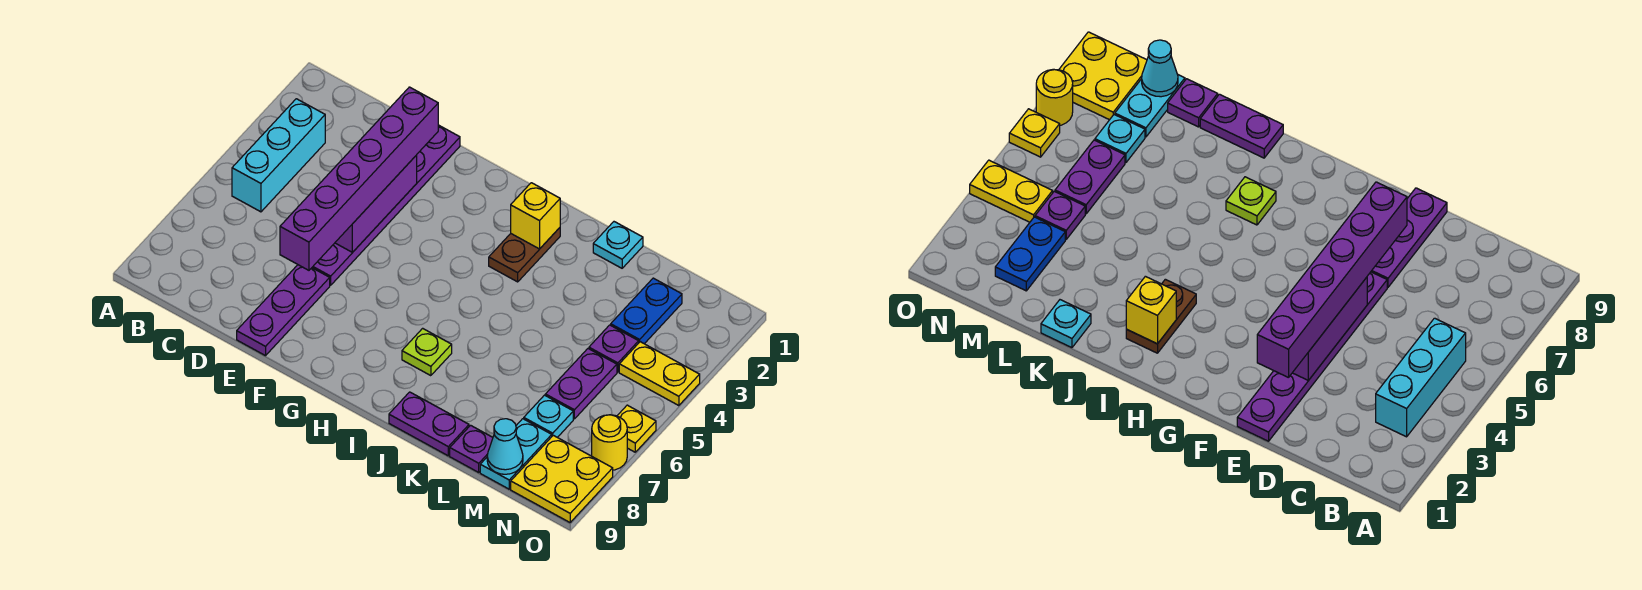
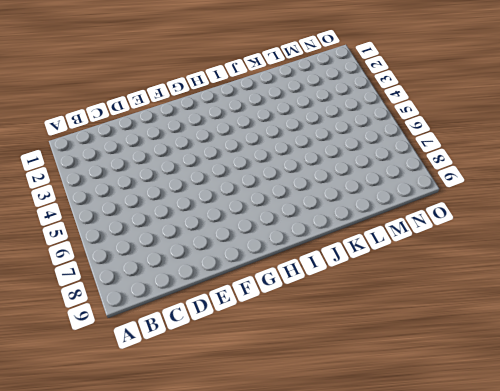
none -> cyan 1x3 brick [232,99,325,212]
none -> purple 1x6 plate [312,125,460,285]
none -> purple 1x3 plate [237,265,330,356]

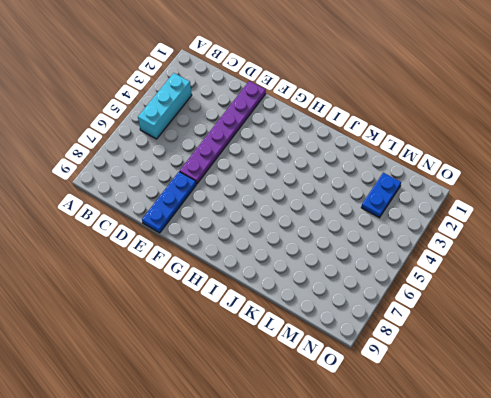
blue 1x3 plate [142,172,196,233] -> purple 1x3 plate [237,265,330,356]
none -> brown 1x2 plate [489,228,560,282]
none -> lime 1x1 plate [402,328,452,376]
none -> purple 1x2 plate [389,392,469,456]

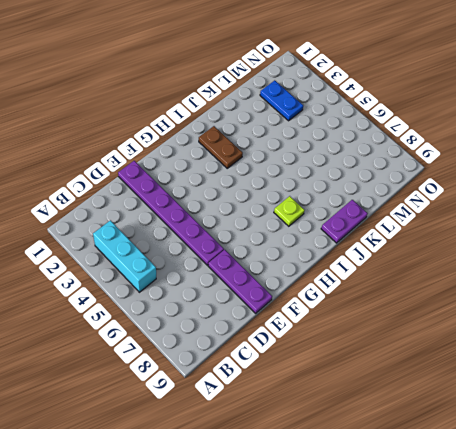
none -> cyan 1x1 plate [593,222,643,268]
none -> purple 1x1 plate [450,425,493,472]
none -> purple 1x1 plate [589,325,639,372]

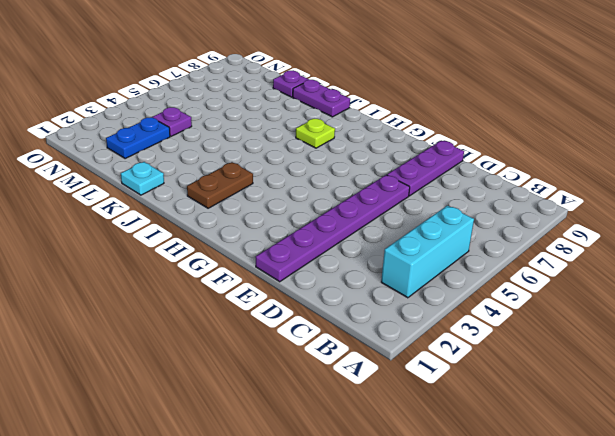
none -> purple 1x2 plate [545,349,617,419]
none -> cyan 1x1 plate [524,395,573,437]
none -> cyan 1x2 plate [480,419,552,489]

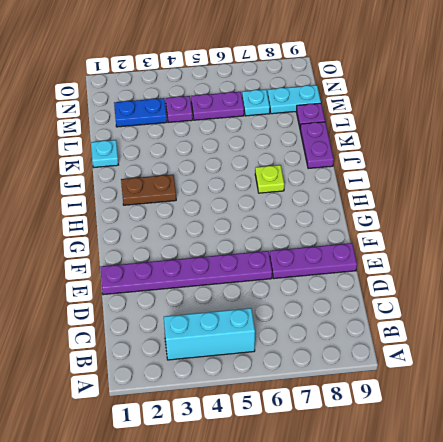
none -> yellow 1x2 plate [619,342,700,406]
none -> yellow 2x2 plate [511,435,613,522]
none -> yellow 1x1 plate [617,405,656,452]

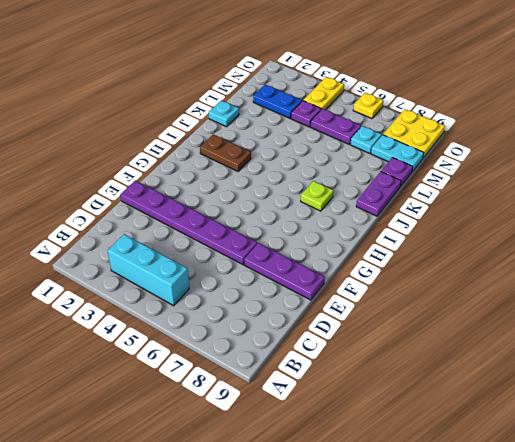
none -> yellow 1x1 round brick [592,415,627,470]
none -> purple 1x3 brick [335,155,417,253]
none -> yellow 1x1 brick [511,183,560,249]

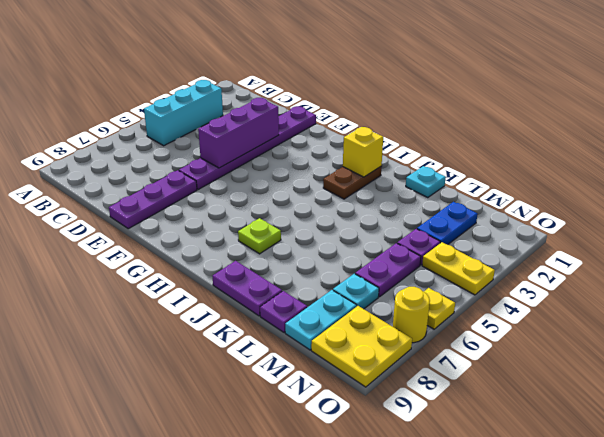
none -> cyan 1x1 cone [487,419,523,474]
none -> purple 1x6 brick [280,87,438,270]

